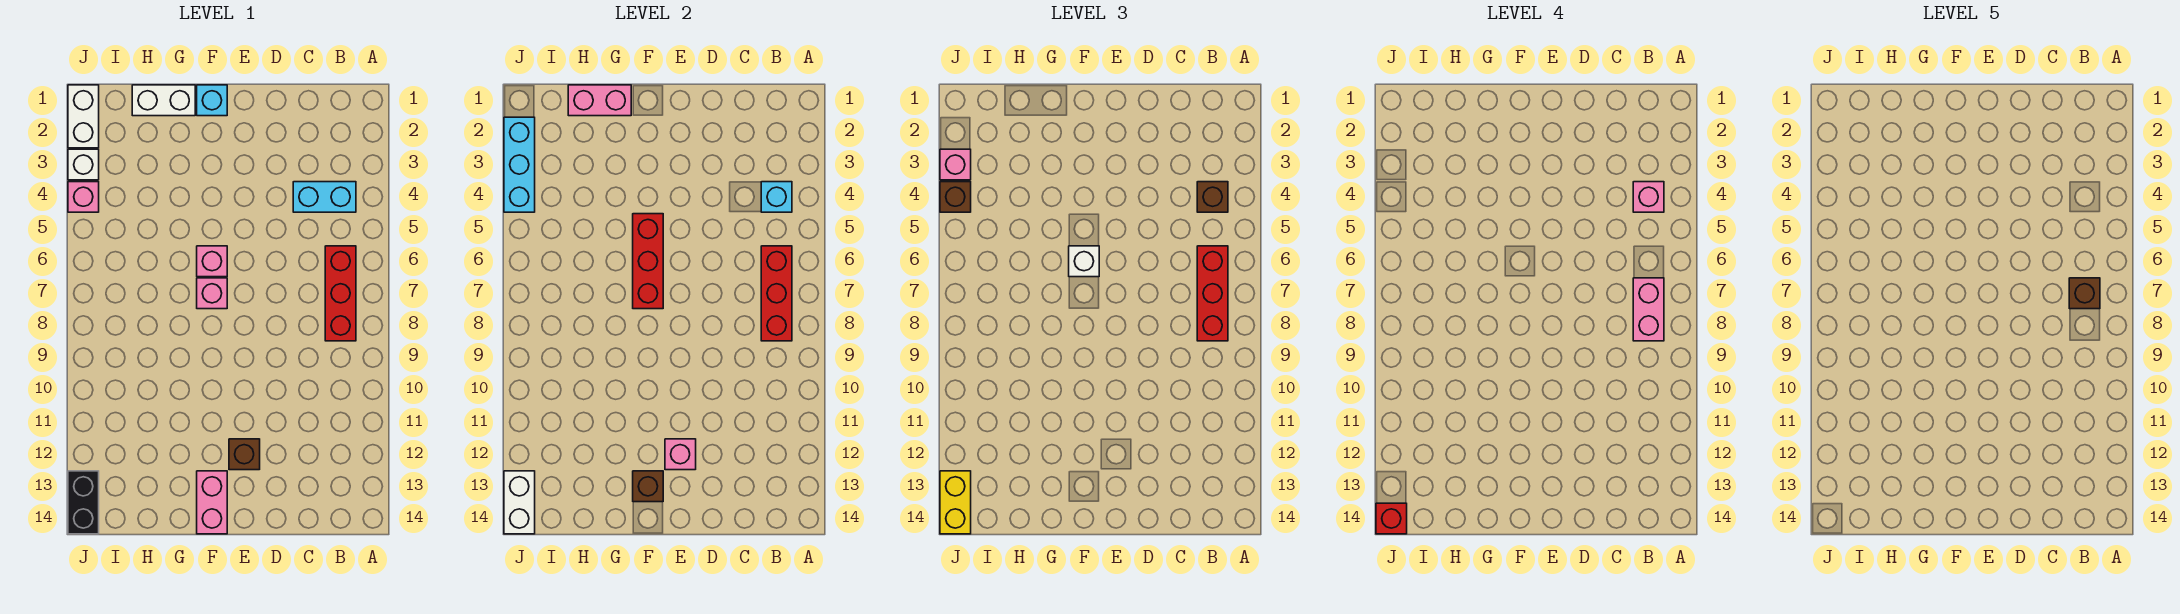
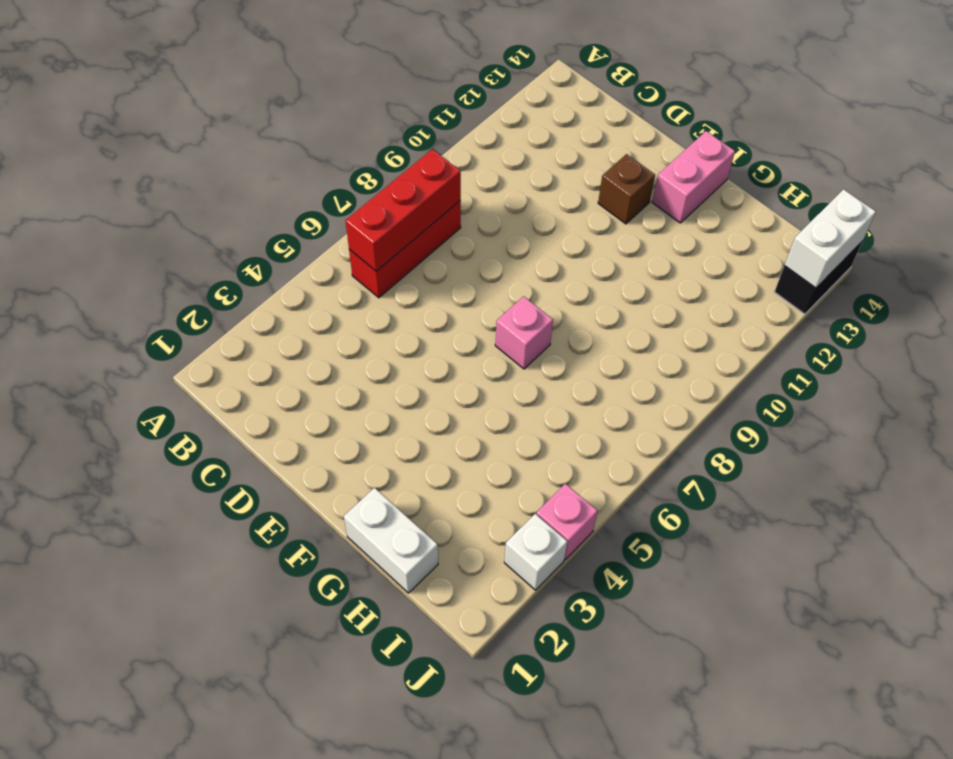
none -> cyan 1x2 brick [293,182,356,212]
none -> cyan 1x1 brick [197,85,227,116]
none -> pink 1x1 brick [197,246,227,277]
none -> white 1x2 brick [68,85,99,148]

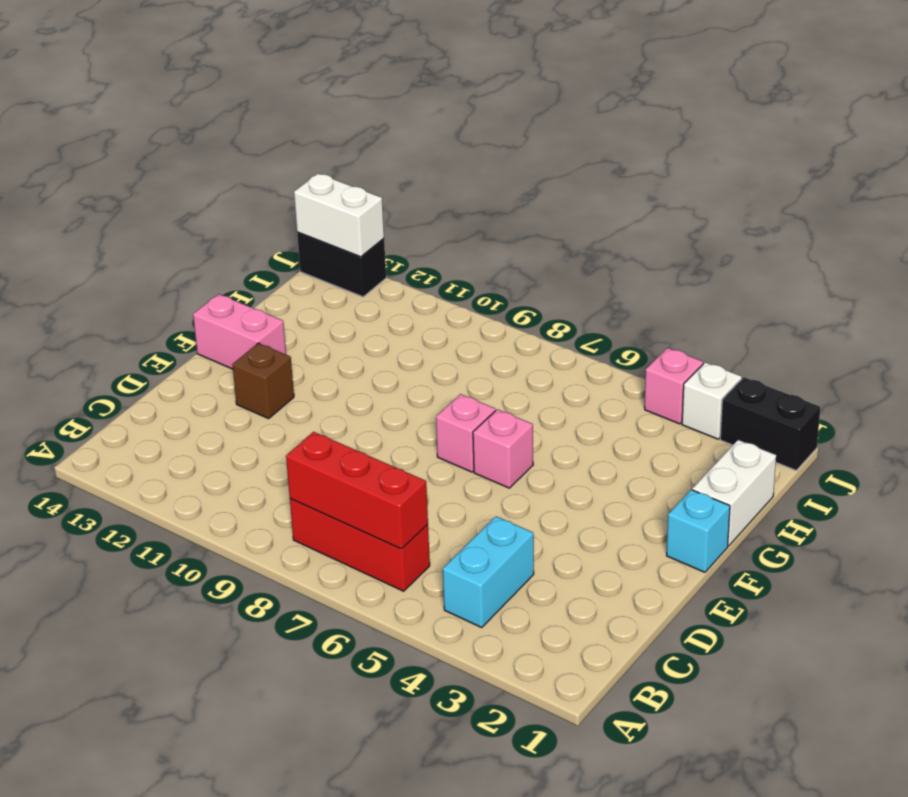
black 1x2 brick [720,377,820,470] -> white 1x2 brick [68,85,99,148]
none -> cyan 1x1 brick [761,182,792,212]
none -> pink 1x1 brick [665,439,696,470]
none -> red 1x3 brick [633,214,663,309]
none -> brown 1x1 brick [633,471,663,502]

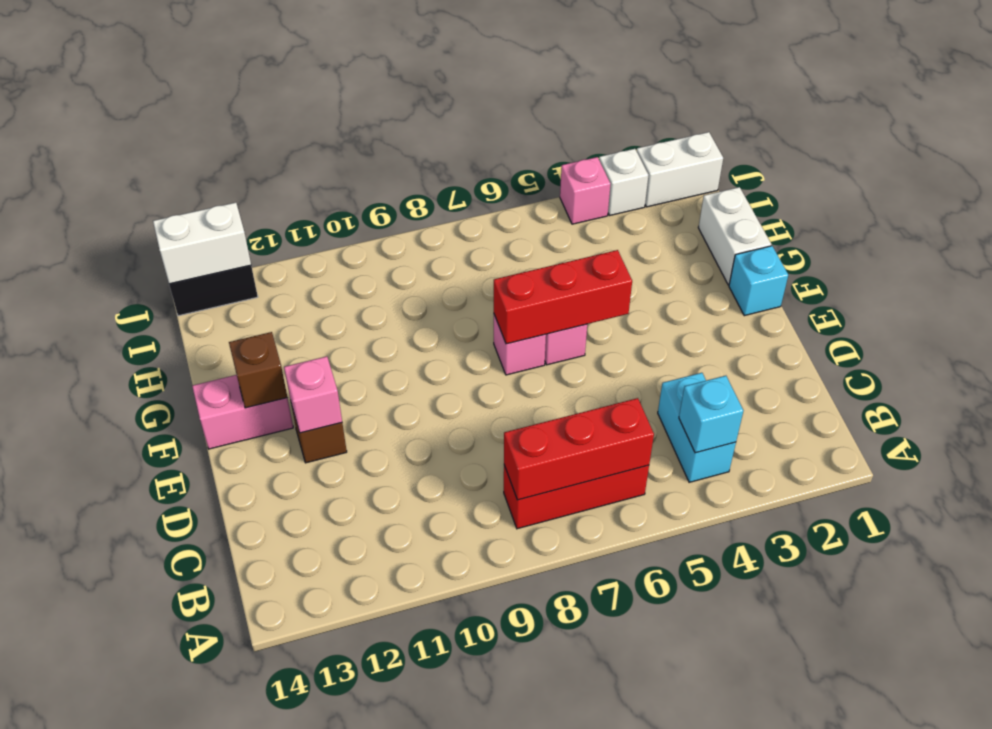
none -> pink 1x2 brick [568,85,631,116]
none -> cyan 1x3 brick [504,117,535,212]
none -> brown 1x1 brick [1197,182,1228,212]
none -> red 1x3 brick [1197,246,1228,341]

